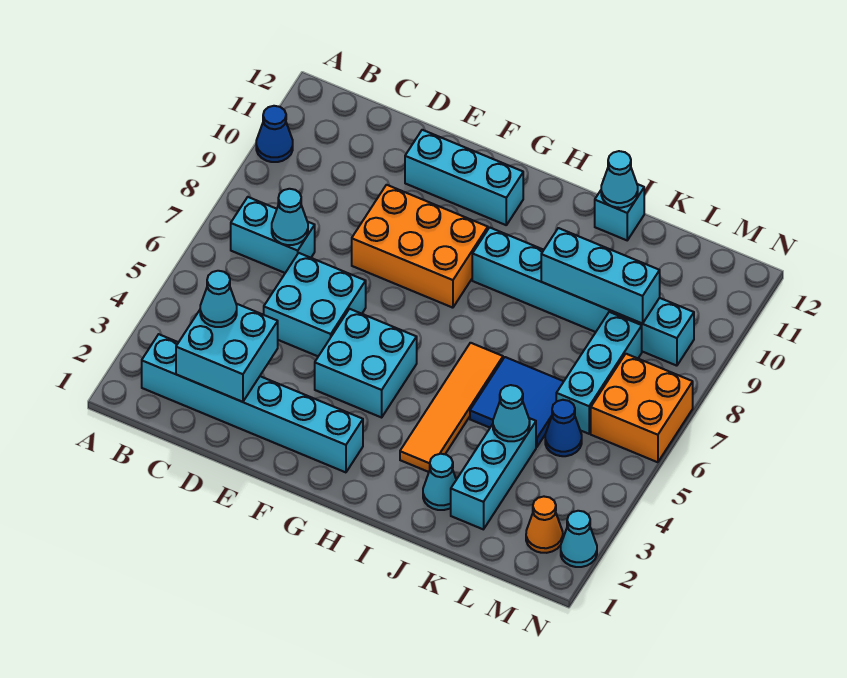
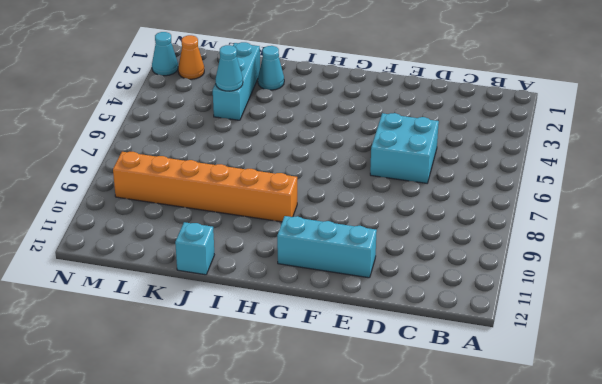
orange 1x6 brick [113,152,297,222] -> cyan 1x6 brick [472,227,694,366]
none -> blue 1x1 cone [256,106,293,162]
none -> cyan 1x6 brick [142,334,363,472]
none -> cyan 1x2 brick [231,197,315,273]

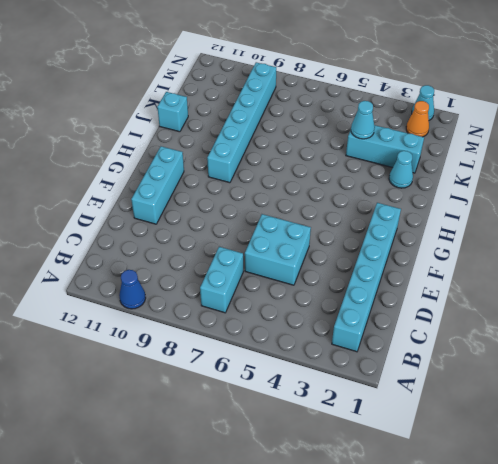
none -> orange 2x3 brick [352,185,488,308]
none -> cyan 2x2 brick [315,309,417,417]
none -> orange 1x4 tile [400,343,503,472]

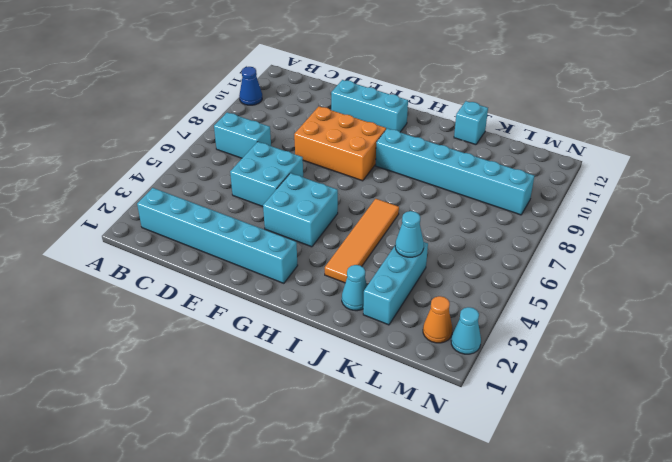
none -> blue 2x2 tile [470,357,564,447]
none -> blue 1x1 cone [545,400,582,456]
none -> cyan 1x3 brick [556,312,642,434]

